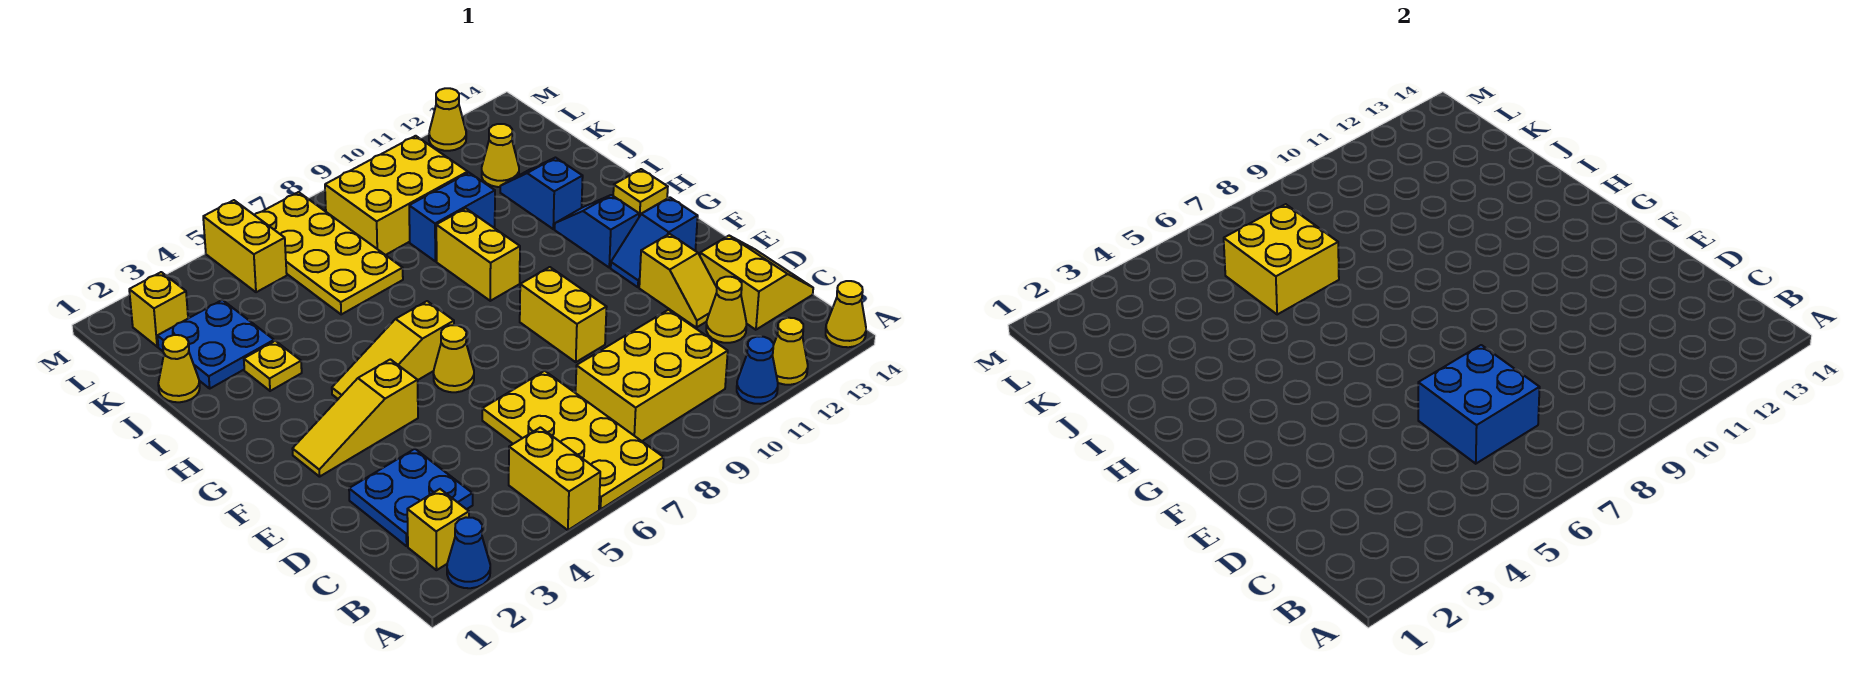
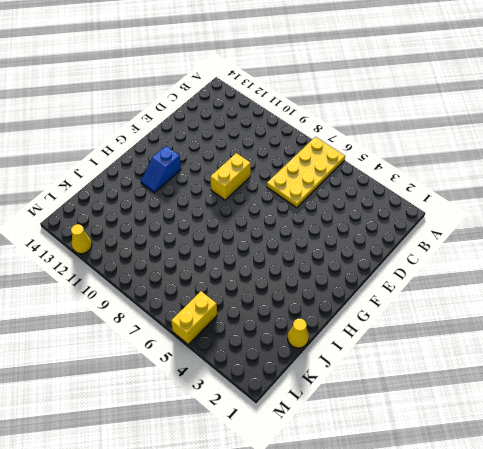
none -> blue 1x1 cone [447,517,490,588]
none -> yellow 1x2 brick [509,427,600,530]
none -> blue 1x1 cone [737,336,778,404]
none -> yellow 1x1 cone [773,318,808,385]

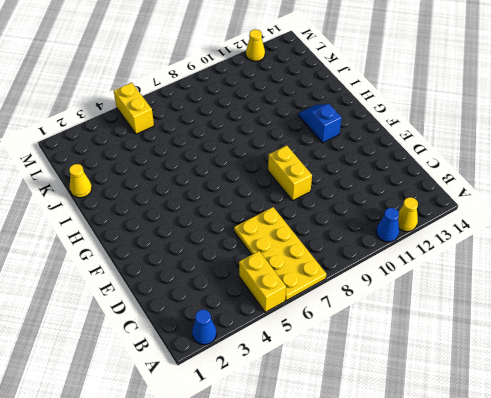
none -> yellow 1x1 cone [826,281,866,347]
none -> yellow 1x1 brick [407,489,469,570]
none -> yellow 2x3 brick [576,310,728,441]
none -> blue 2x2 plate [349,449,473,546]

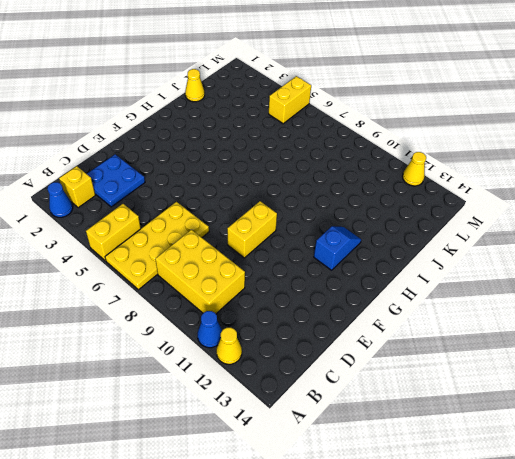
none -> yellow 1x1 cone [826,281,866,347]
none -> yellow 1x1 cone [706,277,746,343]
none -> yellow 2x2 slope [700,236,813,330]
none -> yellow 1x2 slope [639,234,717,328]

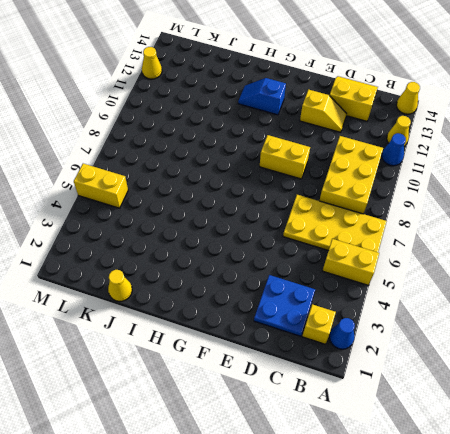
none -> yellow 1x1 cone [706,277,746,343]
none -> yellow 1x3 slope [293,359,418,477]
none -> yellow 1x1 cone [433,325,474,392]
none -> blue 1x2 slope [611,198,698,287]

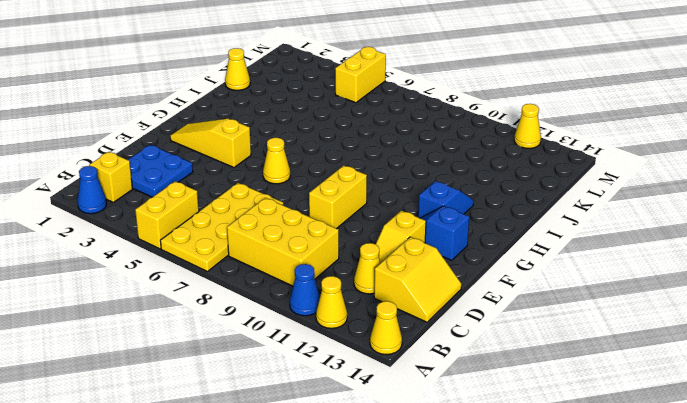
none -> yellow 1x3 slope [332,301,454,399]
none -> yellow 1x2 brick [436,208,520,301]
none -> yellow 1x1 plate [613,169,668,214]
none -> yellow 1x1 plate [244,341,302,391]

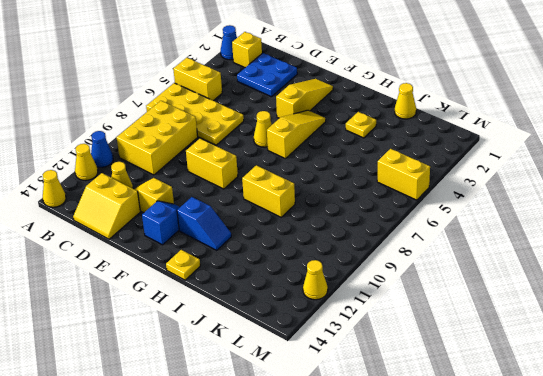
none -> blue 1x2 slope [500,158,583,229]
none -> blue 2x2 plate [157,300,274,388]
none -> yellow 2x4 plate [255,192,403,314]
none -> blue 1x2 brick [409,173,495,261]

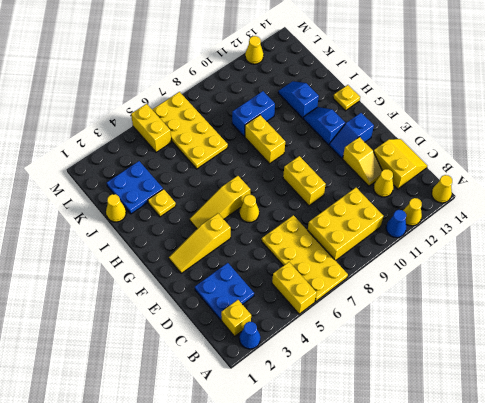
none -> yellow 2x3 brick [325,136,468,255]
none -> yellow 1x1 cone [482,124,519,187]
none -> yellow 1x1 brick [129,272,188,347]
none -> blue 2x2 brick [1418,345,1540,464]

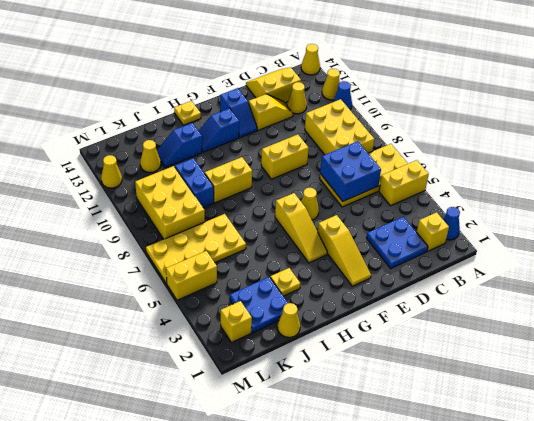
none -> yellow 2x2 brick [1224,204,1339,314]

